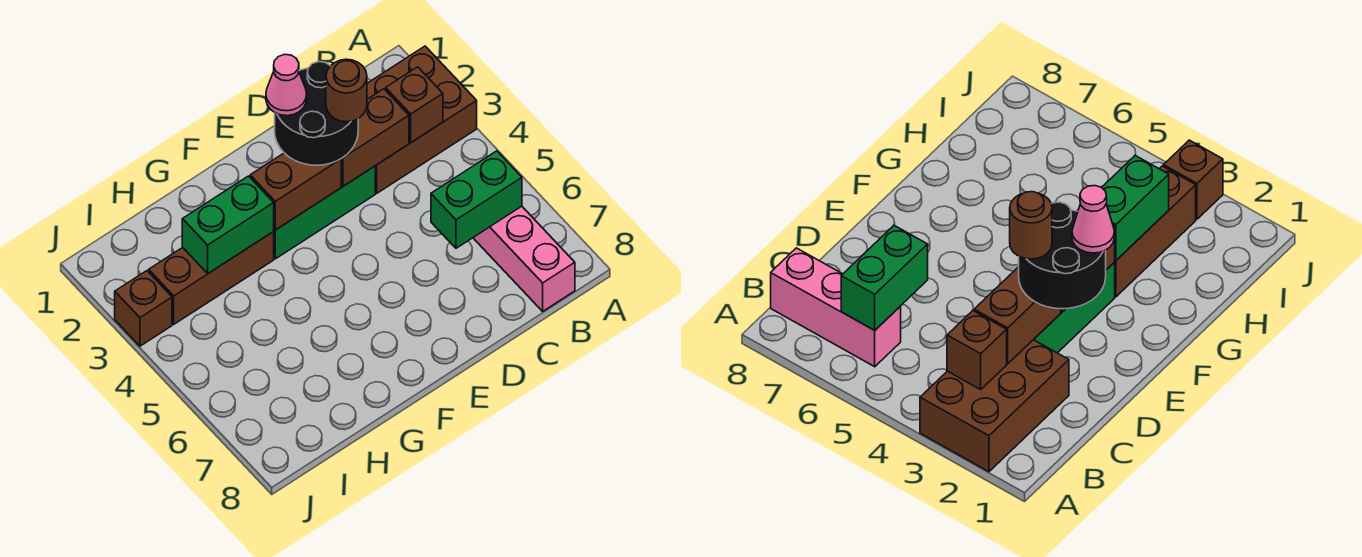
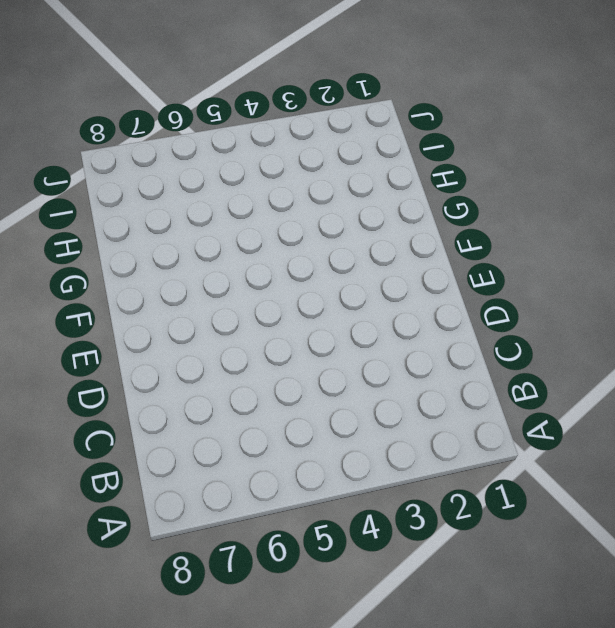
none -> brown 2x3 brick [367,46,477,193]
none -> pink 1x3 brick [473,206,575,311]
none -> green 1x3 brick [273,166,375,259]

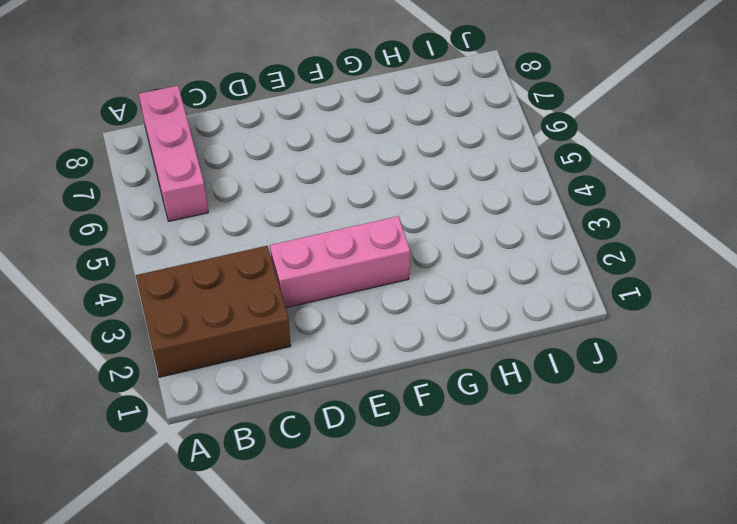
pink 1x3 brick [270,216,410,308] -> green 1x3 brick [273,166,375,259]
none -> brown 1x3 brick [149,232,274,324]
none -> brown 1x1 brick [115,271,172,346]
none -> brown 1x1 brick [386,67,443,142]

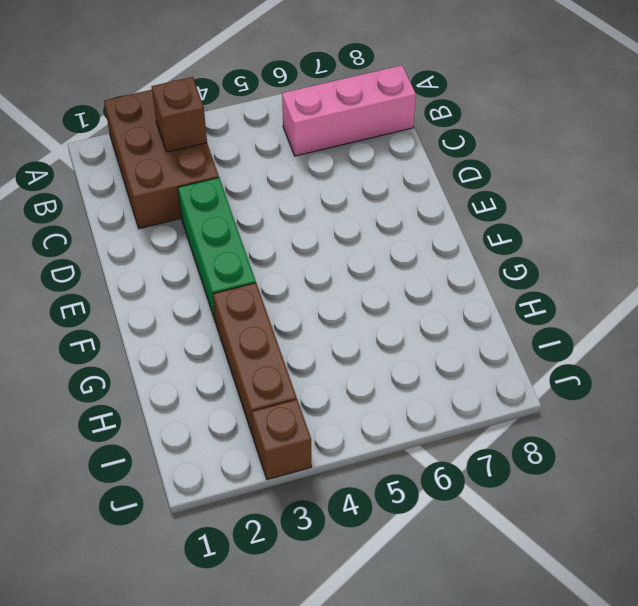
none -> green 1x2 brick [431,151,522,248]
none -> brown 1x2 brick [341,89,409,186]
none -> brown 1x2 brick [250,153,341,230]

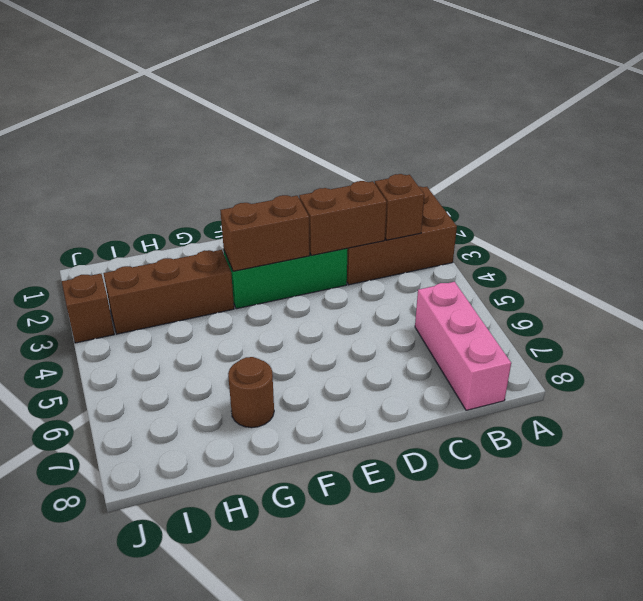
brown 1x1 round brick [228,357,274,428] -> brown 1x1 round brick moved to [326,59,367,122]
none -> green 1x2 brick [431,151,522,248]
none -> green 1x2 brick [182,176,274,273]
none -> black 2x2 round brick [275,62,358,165]

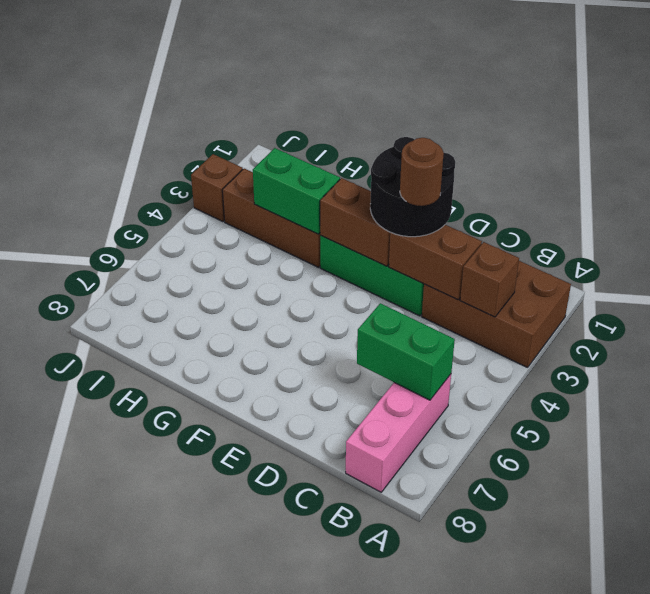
none -> pink 1x1 cone [266,54,307,116]

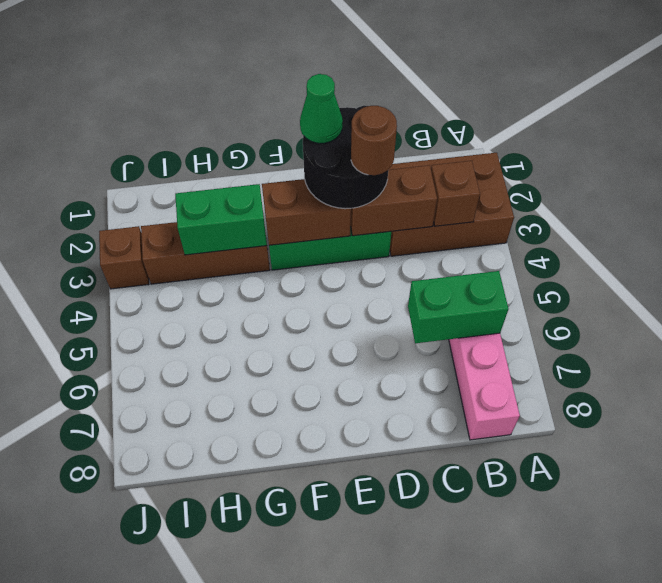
green 1x1 cone [300,74,343,143] -> pink 1x1 cone [266,54,307,116]

